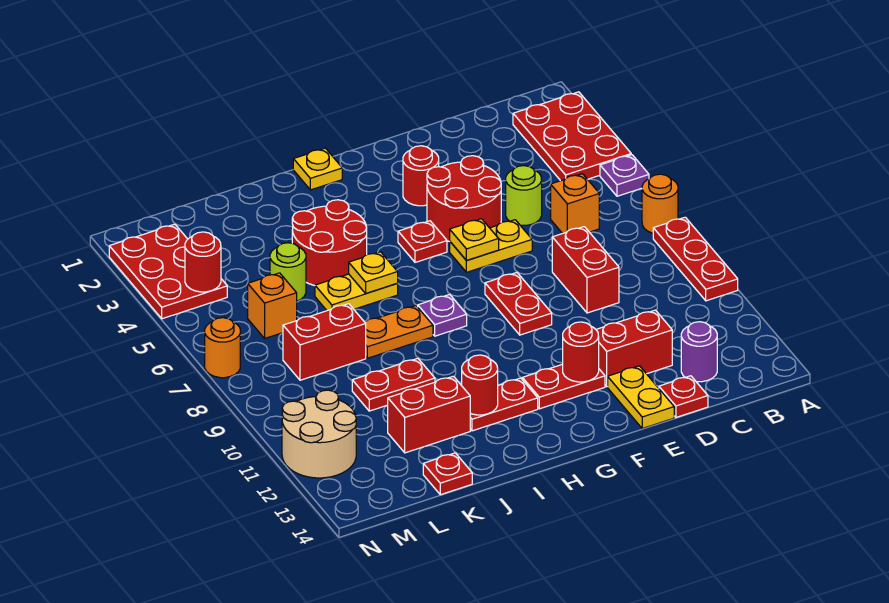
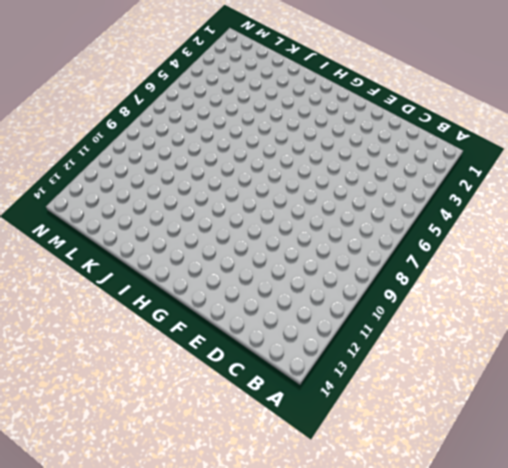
none -> red 2x3 plate [513,92,631,181]
none -> purple 1x1 plate [600,155,649,196]
none -> orange 1x1 round brick [642,174,678,233]
none -> red 1x3 plate [653,217,738,301]

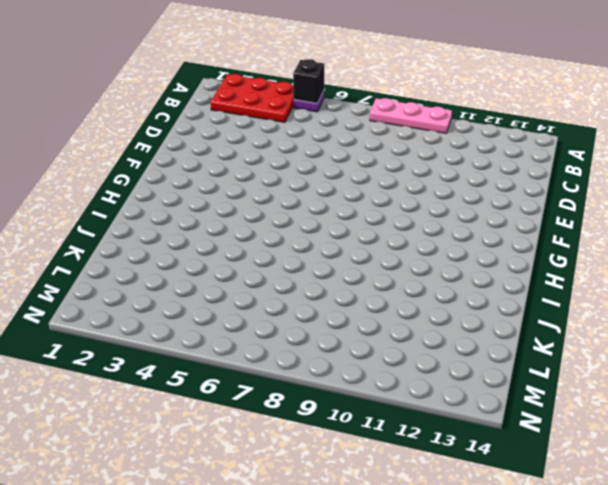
black 1x1 brick [293,59,325,103] -> none
pink 1x3 plate [370,98,452,133] -> red 1x3 plate [653,217,738,301]
none -> orange 1x1 round brick [642,174,678,233]
none -> orange 1x1 brick [551,174,599,234]
none -> purple 1x1 round brick [681,322,717,382]
none -> lime 1x1 round brick [506,166,542,225]

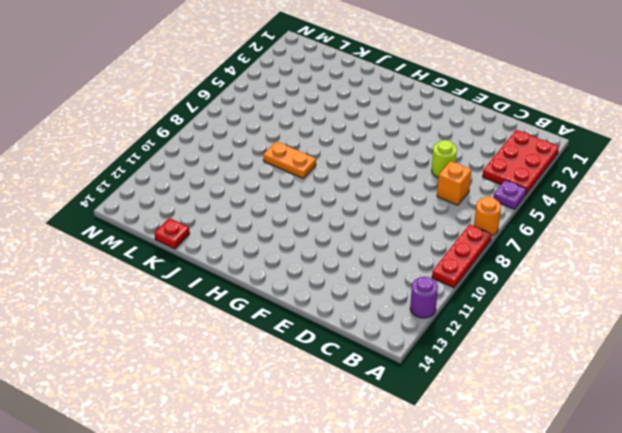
purple 1x1 round brick [410,277,438,318] -> purple 1x1 round brick moved to [681,322,717,382]
none -> red 1x2 brick [552,227,619,313]
none -> red 1x2 brick [596,310,672,387]
none -> red 1x1 plate [659,376,708,417]
none -> red 2x2 round brick [427,156,501,242]

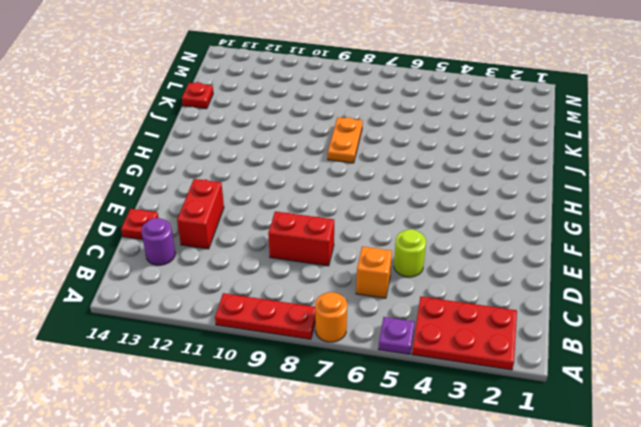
none -> red 2x2 round brick [427,156,501,242]
none -> yellow 1x2 plate [450,220,532,272]
none -> yellow 1x2 plate [608,366,674,428]
none -> red 1x1 round brick [403,146,439,206]

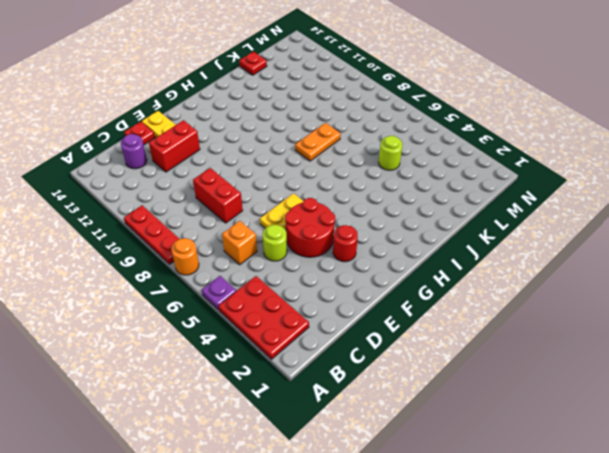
none -> red 1x2 plate [485,273,552,335]
none -> red 1x2 plate [522,364,605,409]
none -> red 1x1 plate [398,221,447,262]
none -> yellow 1x1 plate [293,148,342,190]

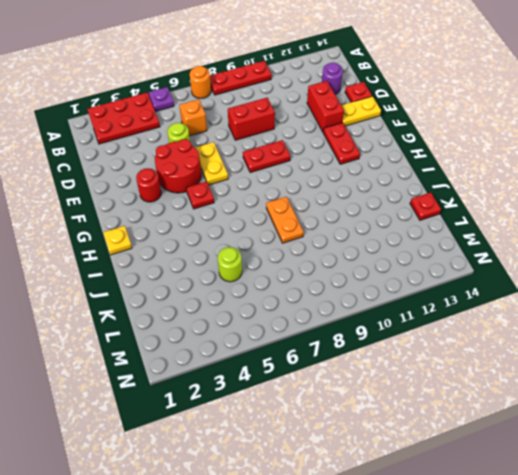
none -> purple 1x1 plate [418,294,467,336]
none -> red 1x2 plate [470,378,538,431]
none -> red 2x2 round brick [292,200,367,286]
none -> yellow 1x2 plate [315,274,398,311]

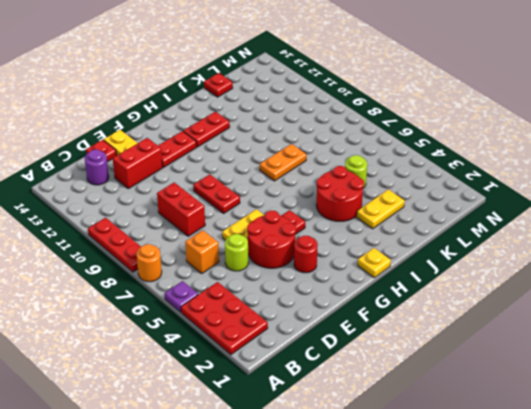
yellow 1x2 plate [357,190,405,229] -> yellow 1x2 plate moved to [315,274,398,311]
none -> purple 1x1 plate [418,294,467,336]
none -> red 1x2 plate [352,358,435,411]
none -> red 1x2 brick [388,376,470,453]
none -> red 1x2 brick [283,304,366,380]

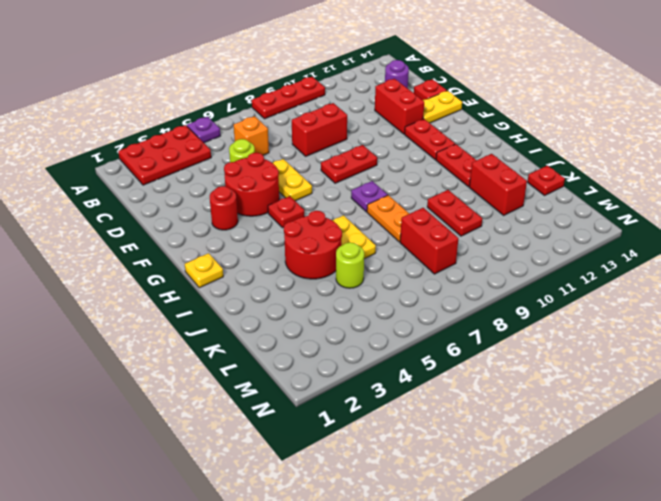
none -> orange 1x1 round brick [642,174,678,233]
none -> orange 1x1 brick [248,273,297,338]
none -> red 2x3 plate [109,224,227,319]
none -> tan 2x2 round brick [282,390,356,478]

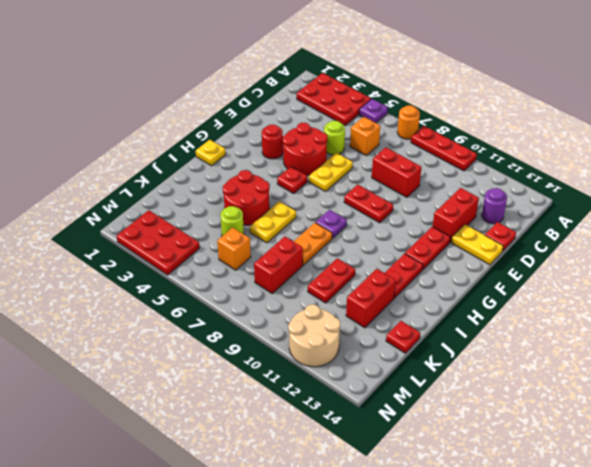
none -> orange 1x1 round brick [205,318,240,378]
none -> yellow 1x1 plate [450,219,499,261]
none -> red 1x1 round brick [563,322,599,382]
none -> yellow 1x1 plate [349,252,398,293]

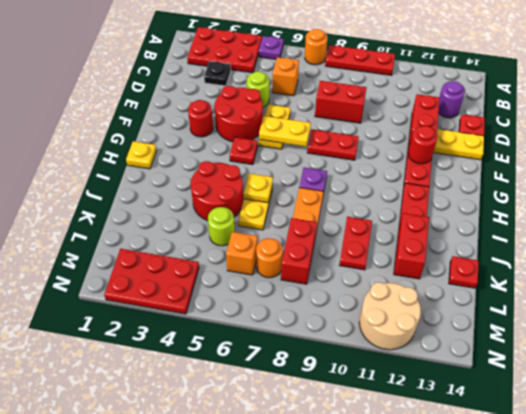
black 1x1 plate [204,61,231,86] -> none
yellow 1x2 plate [259,116,311,147] -> yellow 1x1 plate [450,219,499,261]
orange 1x1 round brick [256,238,283,278] -> orange 1x1 round brick moved to [205,318,240,378]
none -> red 1x1 round brick [462,355,498,415]
none -> red 1x1 round brick [185,232,221,292]

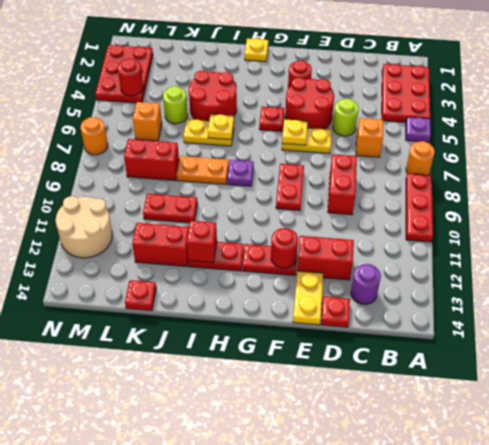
red 1x1 brick [187,221,217,263] -> red 1x1 round brick [462,355,498,415]

